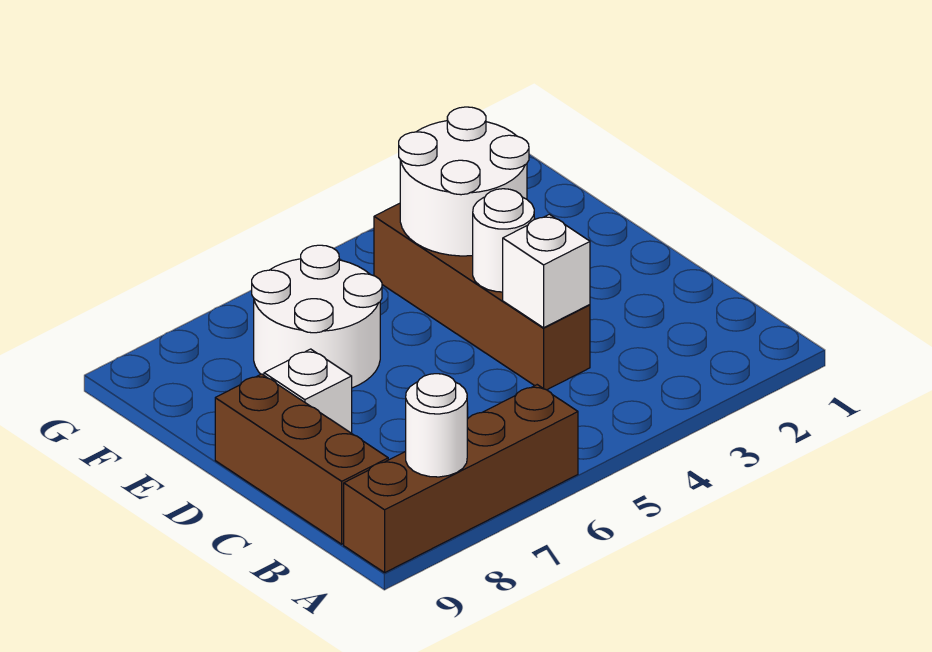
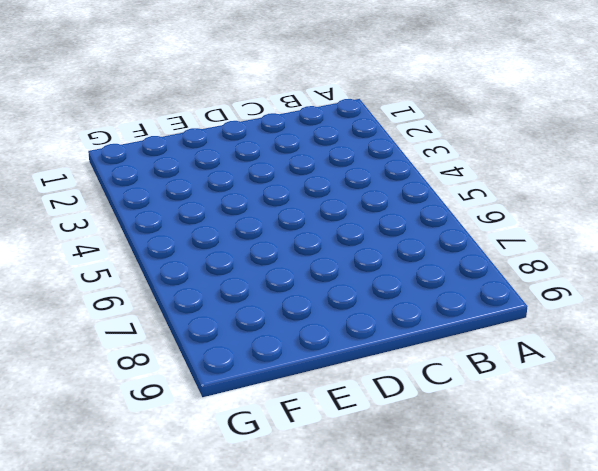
none -> brown 1x4 brick [344,385,578,573]
none -> brown 1x3 brick [215,374,388,544]

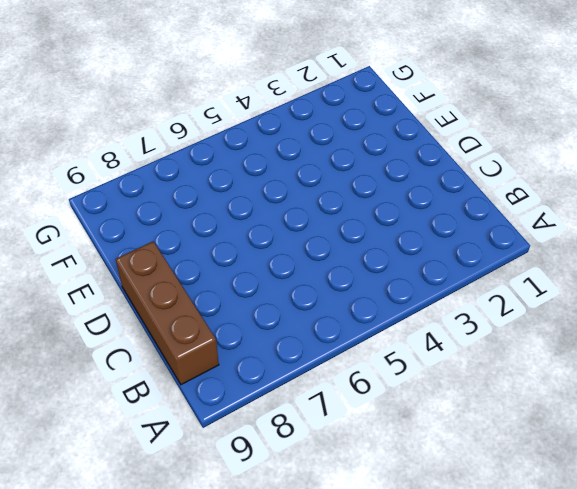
none -> brown 1x4 brick [344,385,578,573]
none -> brown 1x4 brick [374,203,590,390]

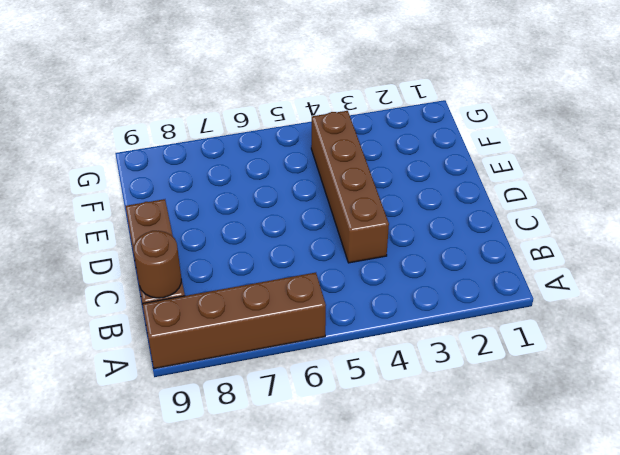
brown 1x1 round brick [133,231,181,298] -> none
none -> white 1x1 brick [264,349,352,433]
none -> white 2x2 round brick [252,245,382,388]

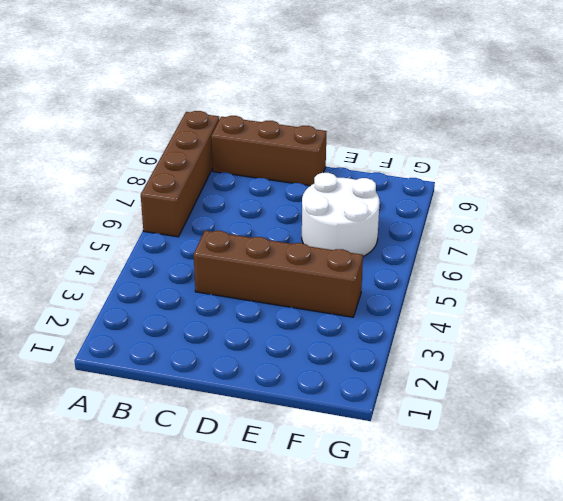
none -> white 1x1 brick [264,349,352,433]
none -> white 1x1 round brick [406,374,467,477]

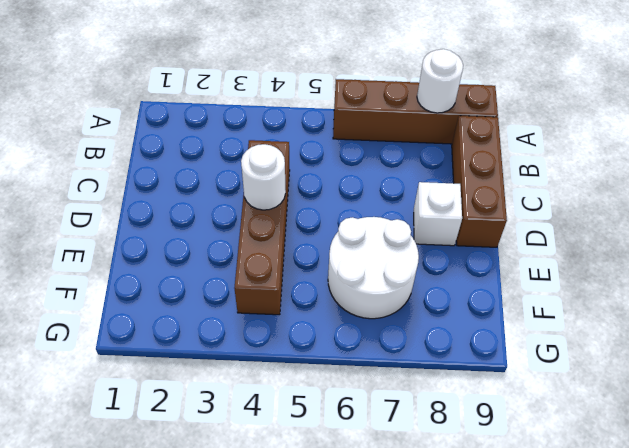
none -> white 1x1 brick [503,214,590,328]
none -> white 2x2 round brick [399,107,529,256]

